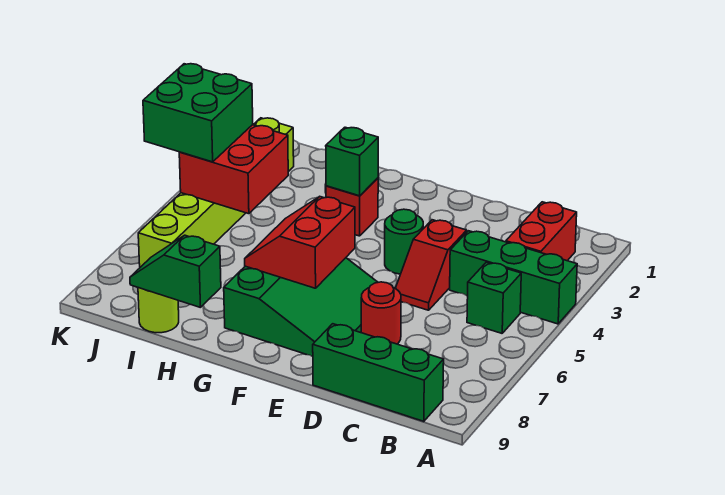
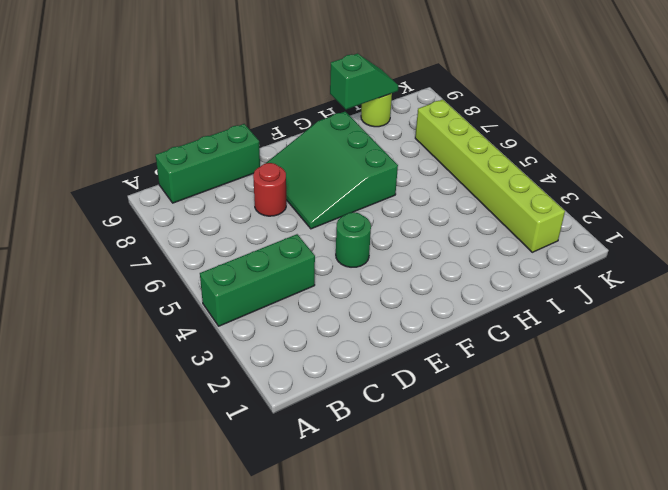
none -> red 1x2 brick [506,202,577,261]
none -> green 1x1 brick [467,262,521,333]
none -> red 1x2 slope [395,220,467,310]

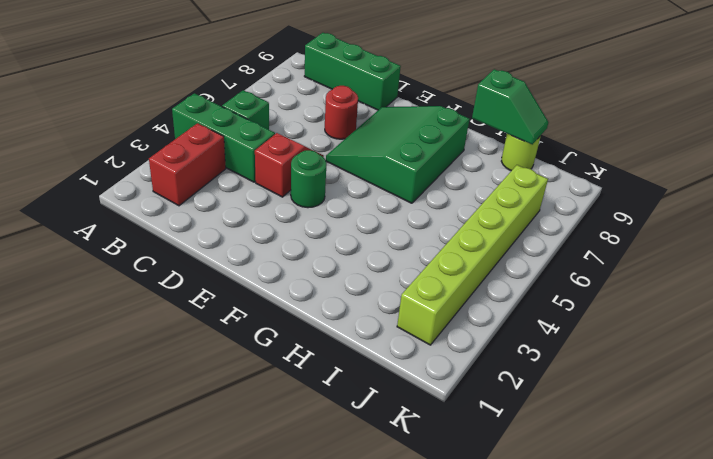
none -> red 1x1 brick [326,178,378,236]
none -> red 2x2 slope [245,197,355,288]
none -> green 1x1 brick [326,127,378,196]

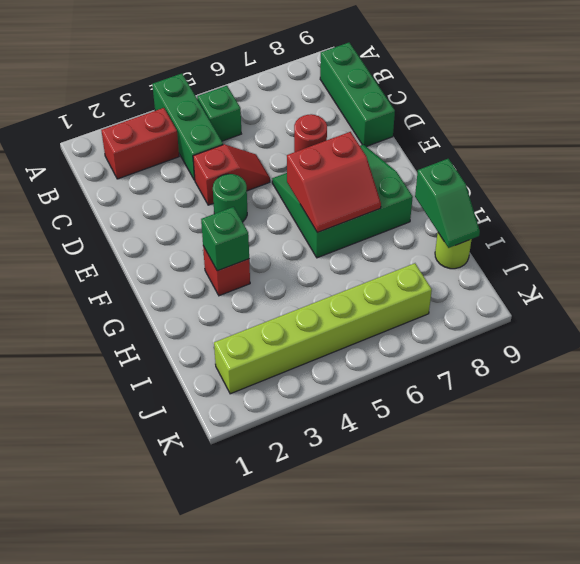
none -> red 2x2 brick [179,125,288,214]
none -> green 2x2 brick [143,64,253,162]

